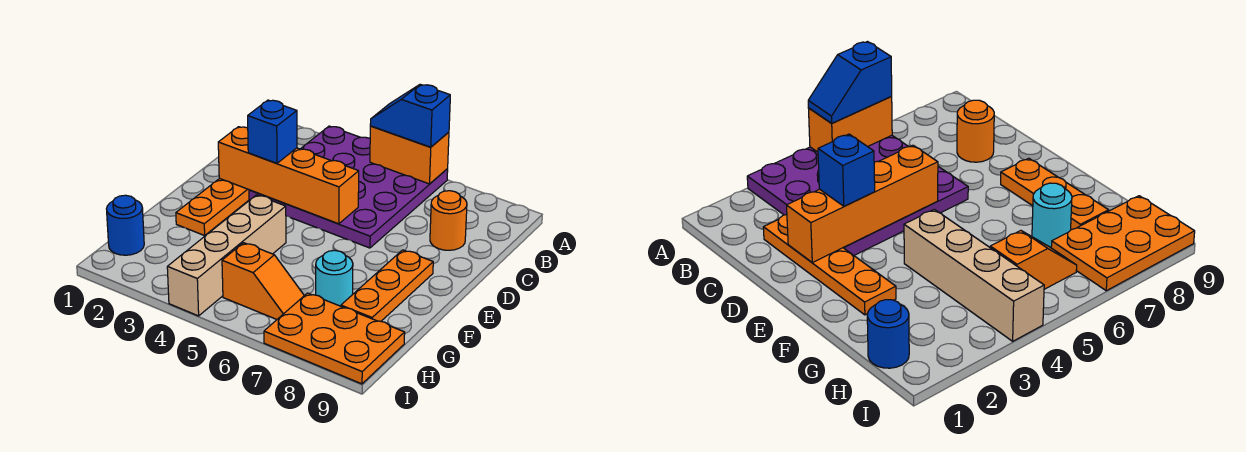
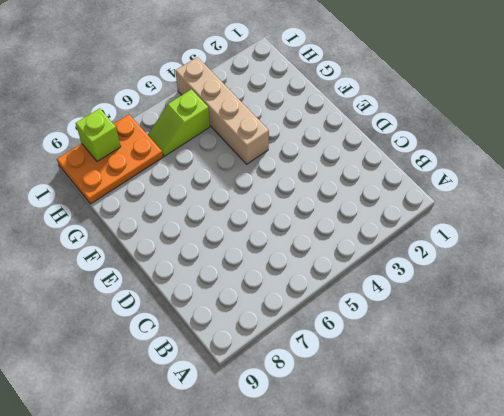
lime 1x2 slope [148,89,210,156] -> orange 1x2 slope [222,243,304,319]
lime 1x1 brick [76,108,121,162] -> none
none -> purple 4x4 plate [249,126,448,248]
none -> orange 1x4 plate [176,178,249,235]
none -> orange 1x1 round brick [430,191,467,250]

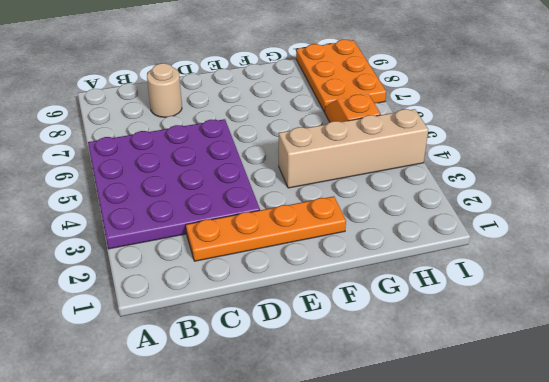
tan 1x1 round brick [147,63,182,117] -> orange 1x1 round brick [430,191,467,250]
none -> orange 1x3 plate [341,250,433,321]
none -> cyan 1x1 round brick [316,250,353,306]
none -> blue 1x1 round brick [107,195,144,255]

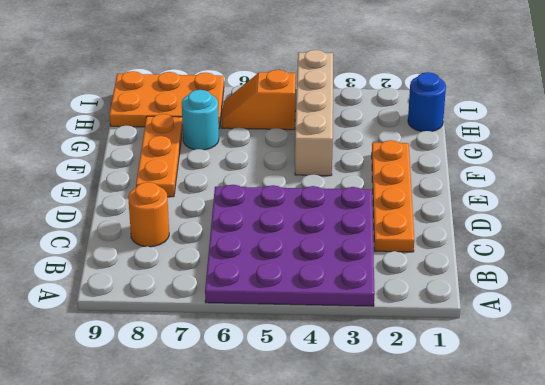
none -> orange 1x2 brick [370,126,449,184]
none -> orange 1x4 brick [218,127,359,224]
none -> blue 1x2 slope [370,84,450,147]

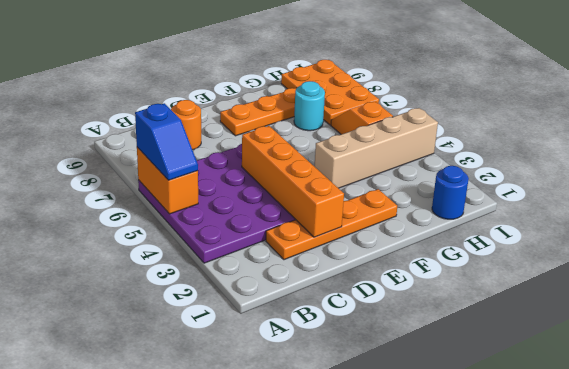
none -> blue 1x1 brick [248,100,297,163]

